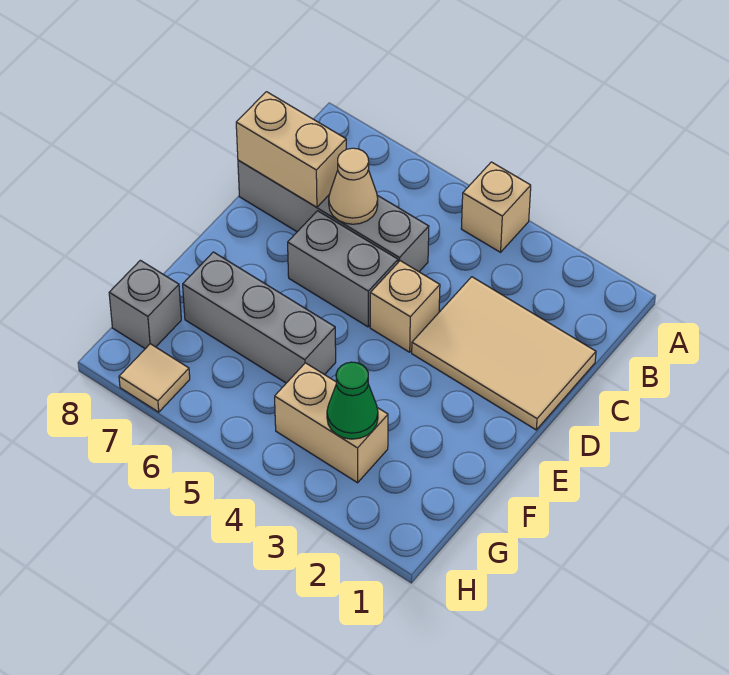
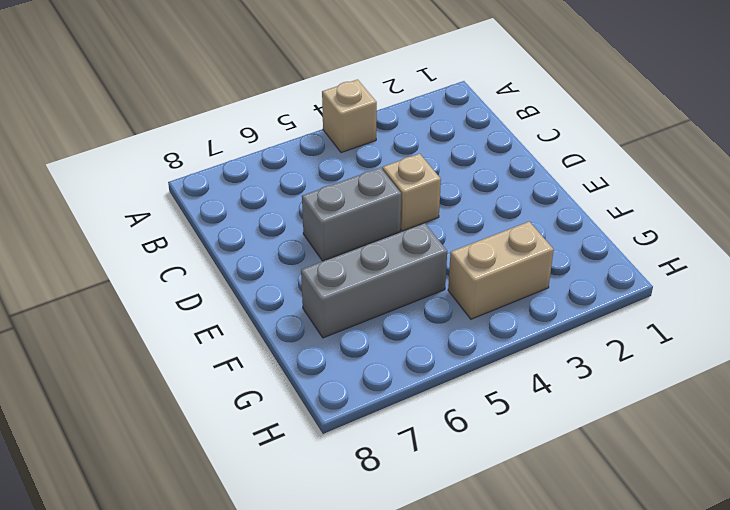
none -> tan 2x3 tile [412,277,596,430]
none -> grey 1x4 brick [238,160,429,272]
none -> grey 1x1 brick [109,260,181,349]

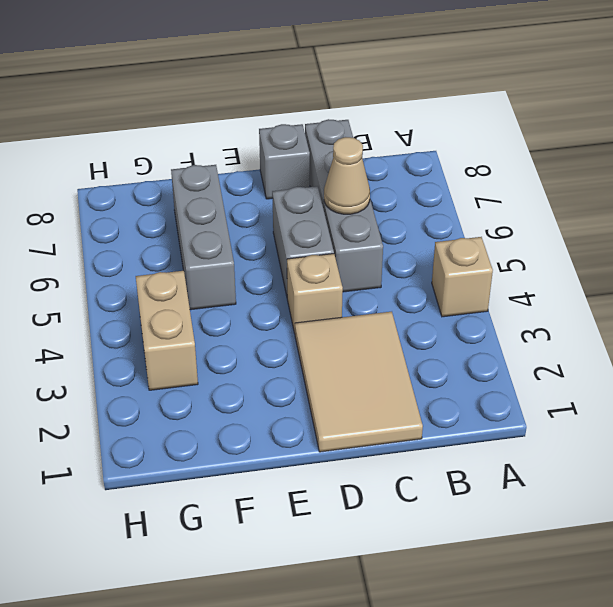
grey 1x1 brick [259,124,310,199] -> grey 1x1 brick moved to [109,260,181,349]
none -> tan 1x1 tile [119,344,190,412]
none -> tan 1x2 brick [236,92,346,207]
none -> green 1x1 cone [327,362,378,439]

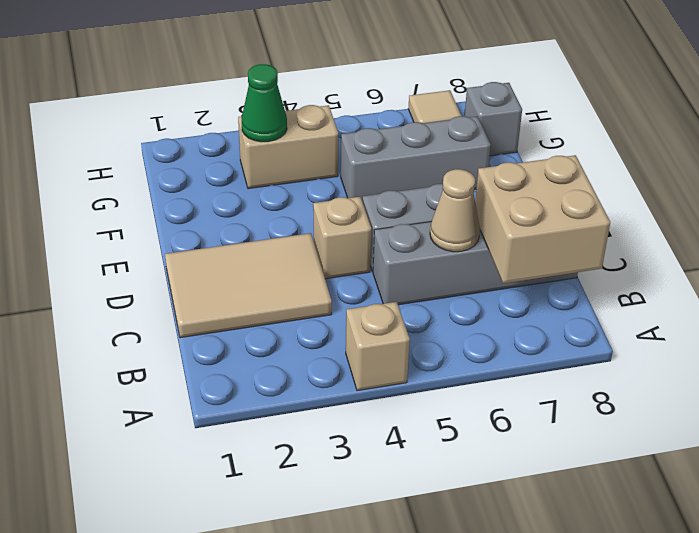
tan 2x2 brick [475,155,610,283] -> tan 1x2 brick [236,92,346,207]

